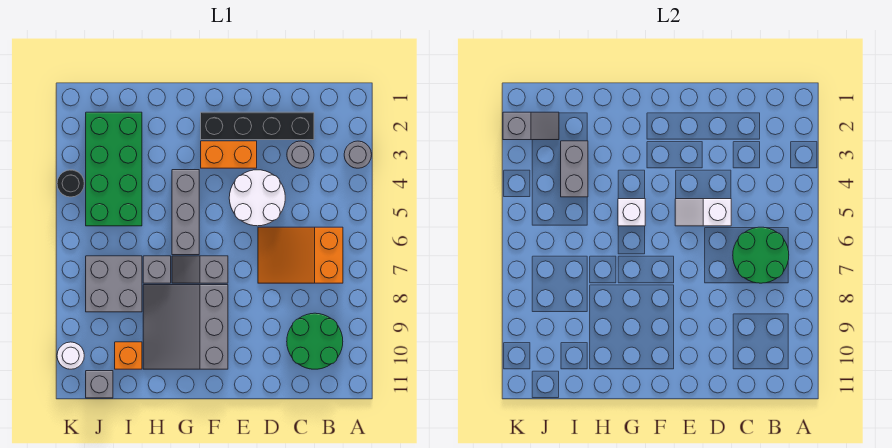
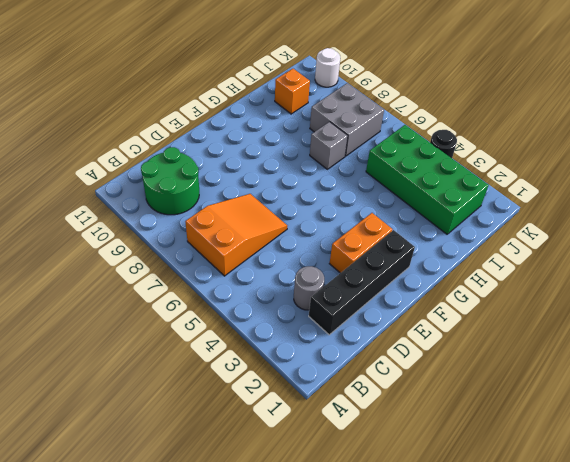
none -> grey 1x1 round brick [344,141,372,168]
none -> white 2x2 round brick [229,170,285,226]
none -> grey 1x2 slope [172,256,228,283]

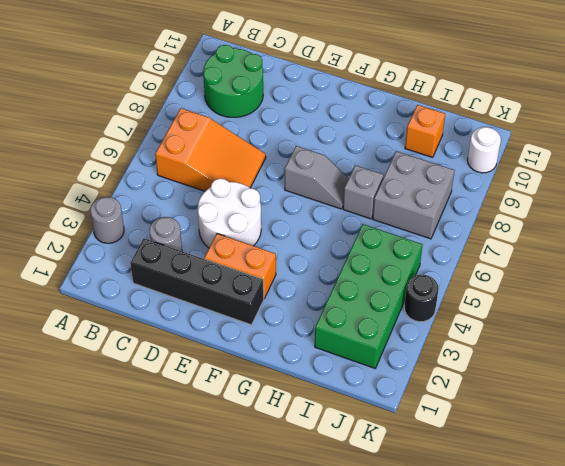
none -> grey 3x3 slope [143,285,228,369]
none -> grey 1x3 brick [172,170,199,255]
none -> grey 1x1 brick [86,371,113,398]

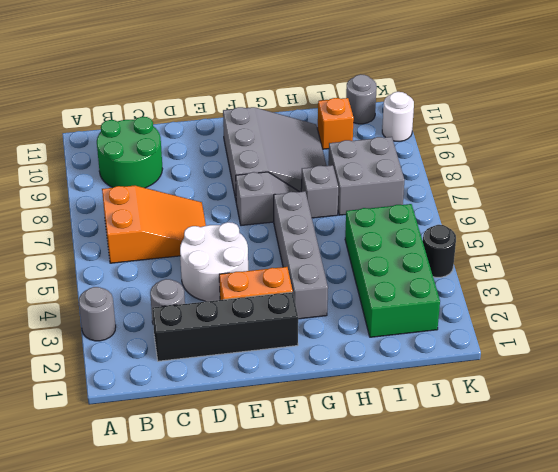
grey 1x4 brick [274,191,328,319] -> grey 1x3 brick [172,170,199,255]
grey 1x1 round brick [346,74,377,124] -> grey 1x1 brick [86,371,113,398]
none -> green 2x2 round brick [733,227,789,283]
none -> white 1x2 slope [675,199,731,226]
none -> white 1x1 brick [618,199,645,226]

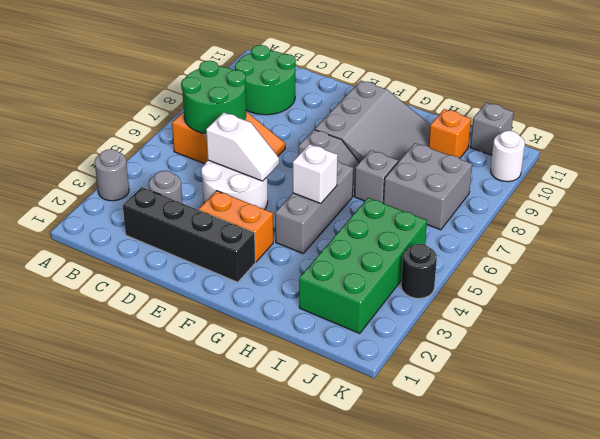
none -> grey 1x2 brick [561,141,588,197]
none -> grey 1x2 slope [503,112,559,140]

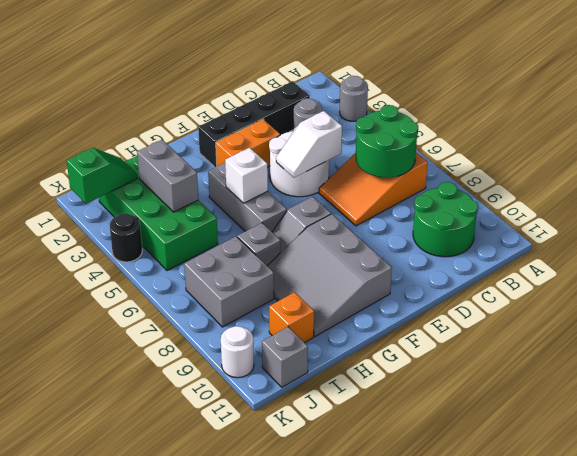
green 1x2 slope [67,148,137,204] -> grey 1x2 slope [503,112,559,140]

